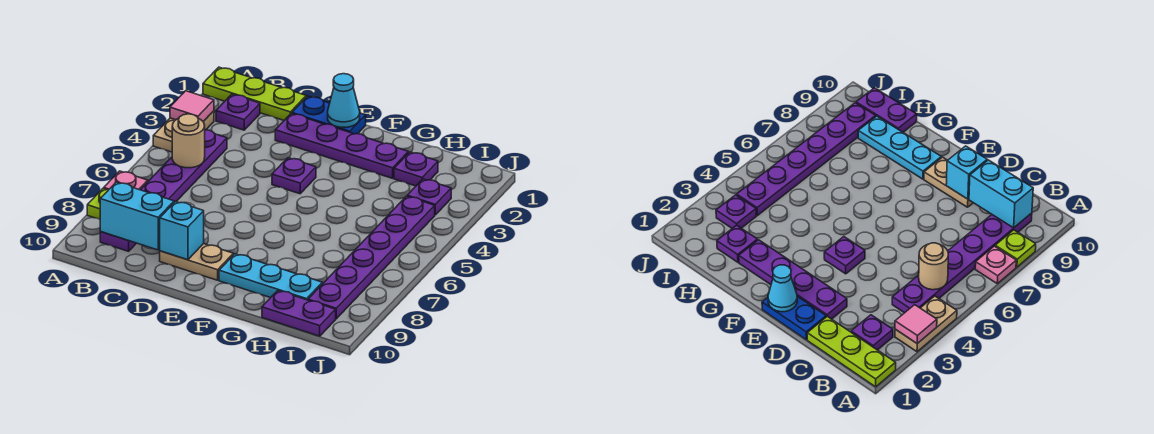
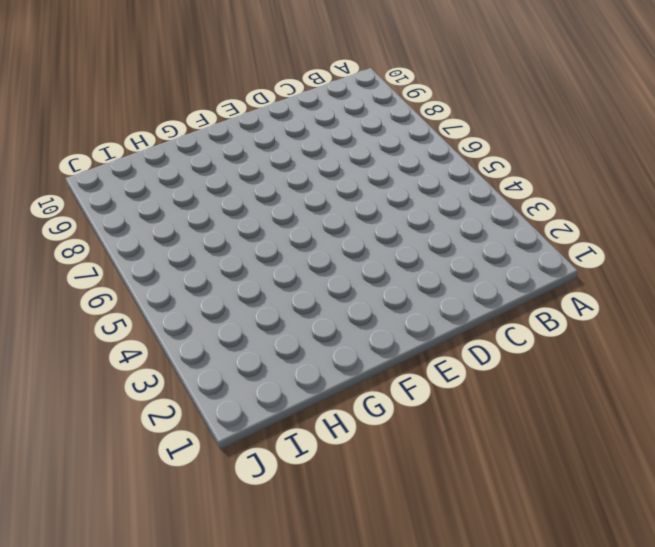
none -> lime 1x3 plate [203,67,306,120]
none -> tan 1x2 plate [153,111,214,152]
none -> pink 1x1 plate [104,171,148,190]

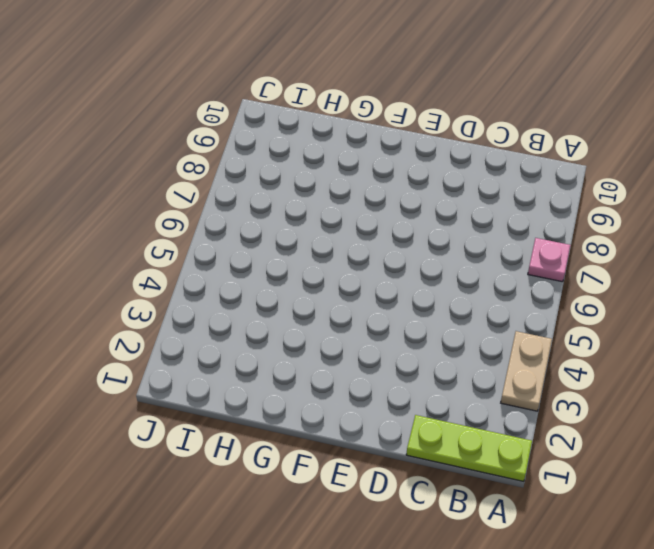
none -> lime 1x1 plate [87,188,109,219]
none -> purple 1x1 plate [216,94,260,130]
none -> purple 1x6 plate [100,130,227,251]

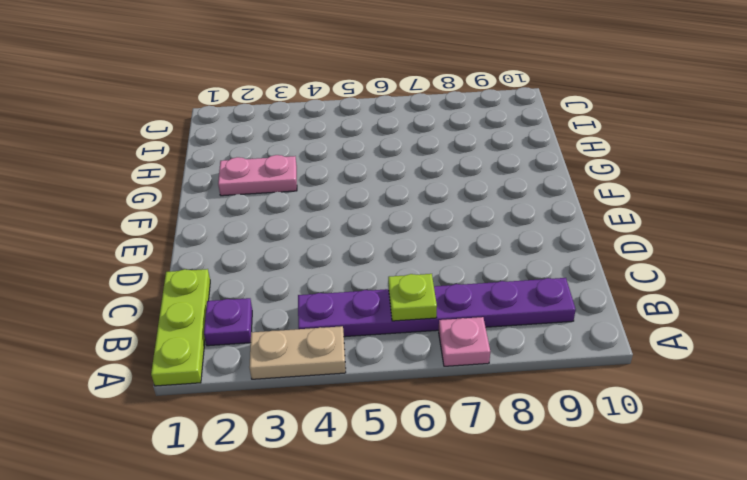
lime 1x1 plate [388,274,437,321] -> lime 1x1 plate moved to [87,188,109,219]
pink 1x2 plate [218,155,297,196] -> purple 1x4 plate [275,113,408,178]
none -> blue 1x2 plate [292,96,366,134]
none -> tan 1x2 plate [160,244,233,280]
none -> purple 1x1 plate [272,158,316,194]

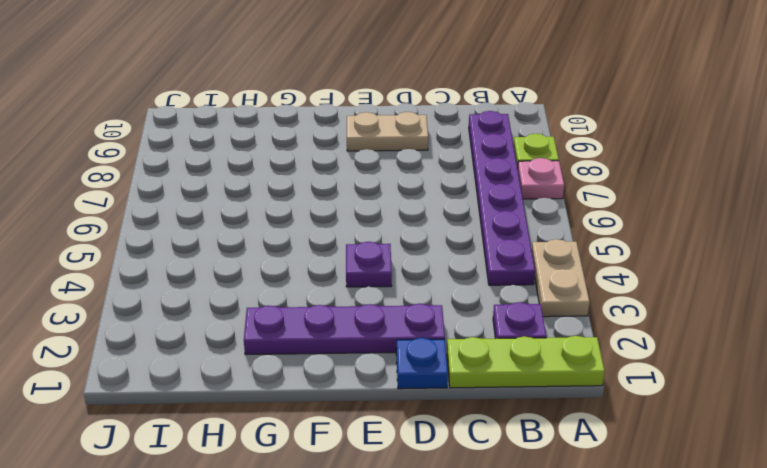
blue 1x1 plate [396,338,448,389] -> blue 1x2 plate [292,96,366,134]
none -> cyan 1x3 plate [219,254,322,300]
none -> purple 1x1 plate [394,152,438,186]
none -> purple 1x2 plate [262,291,336,336]

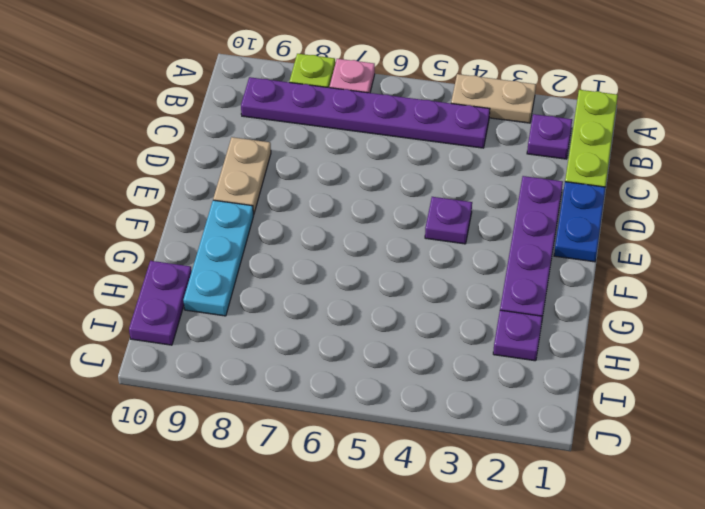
none -> purple 1x1 plate [407,179,451,215]
none -> purple 1x6 plate [308,196,435,319]
none -> pink 1x1 tile [170,91,214,121]

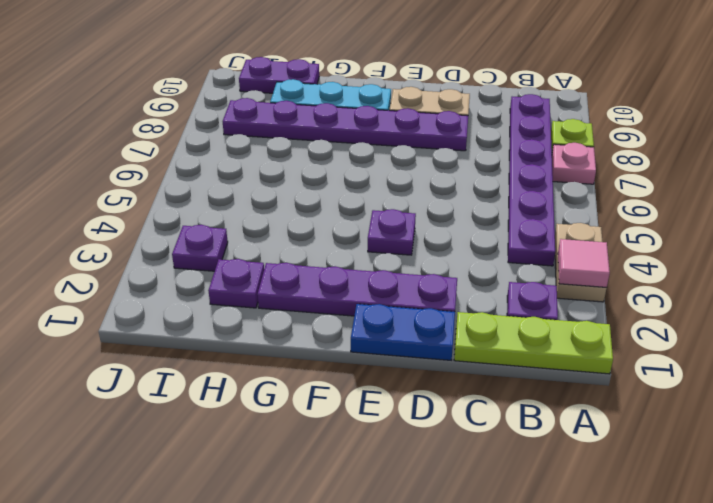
purple 1x6 plate [223,98,468,151] -> purple 1x6 plate turned to [308,196,435,319]
none -> tan 1x1 round brick [172,114,205,168]
none -> cyan 1x2 brick [100,182,174,250]
none -> cyan 1x1 brick [160,202,204,260]

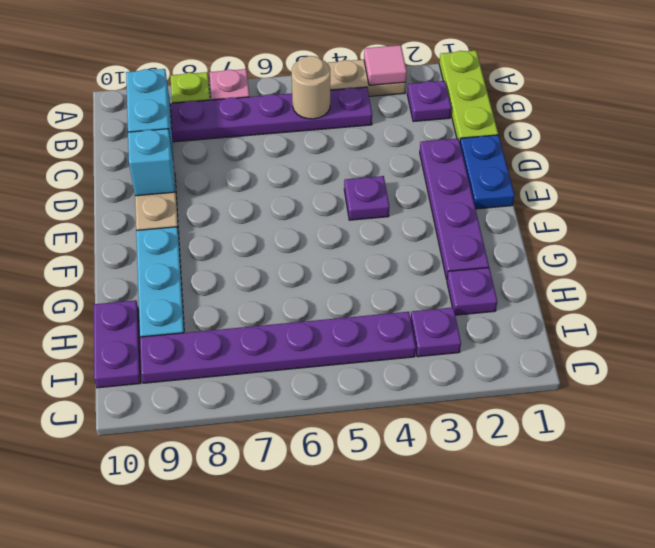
none -> cyan 1x1 cone [328,74,360,128]

